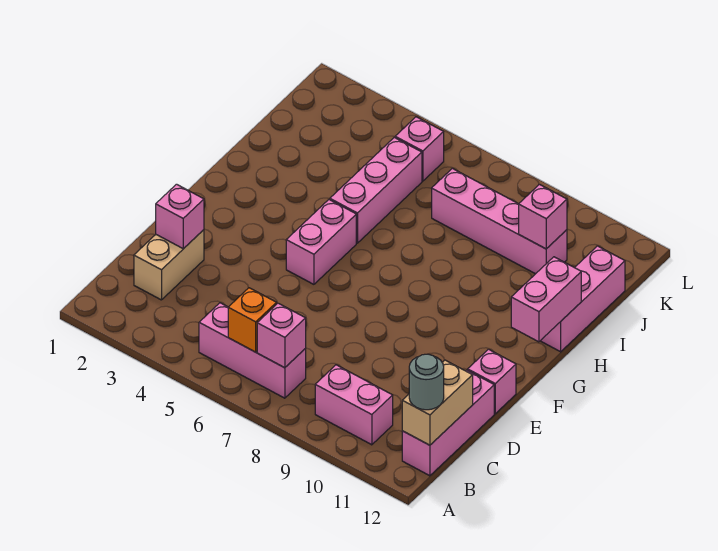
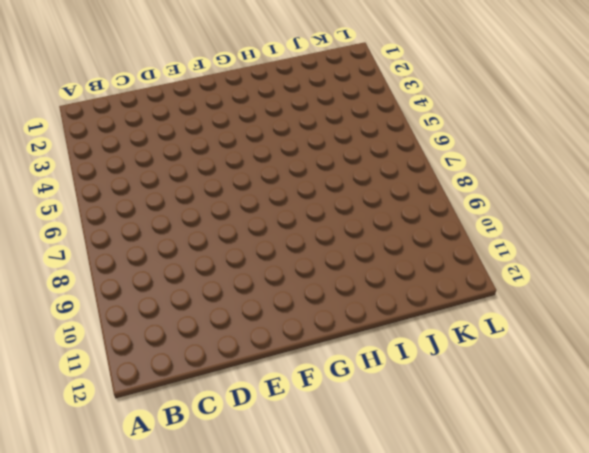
none -> pink 1x3 brick [199,303,306,398]
none -> pink 1x2 brick [315,365,393,445]
none -> pink 1x3 brick [402,370,494,476]

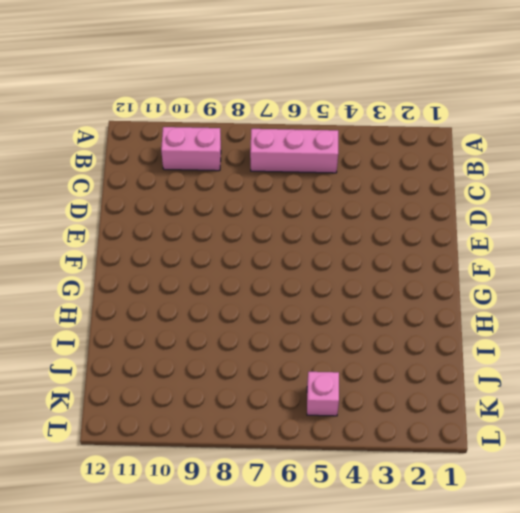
none -> pink 1x3 brick [402,370,494,476]
none -> tan 1x2 brick [134,230,204,300]
none -> pink 1x1 brick [468,349,516,414]

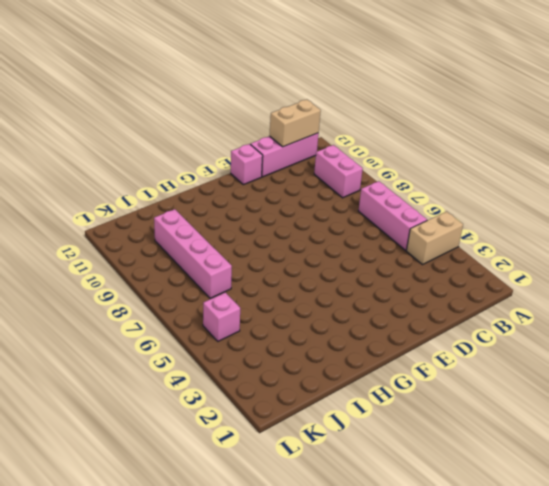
tan 1x2 brick [406,211,463,265] -> tan 1x2 brick moved to [134,230,204,300]
none -> pink 1x2 brick [286,200,356,284]
none -> pink 1x3 brick [330,137,422,243]
none -> pink 1x3 brick [541,246,625,352]

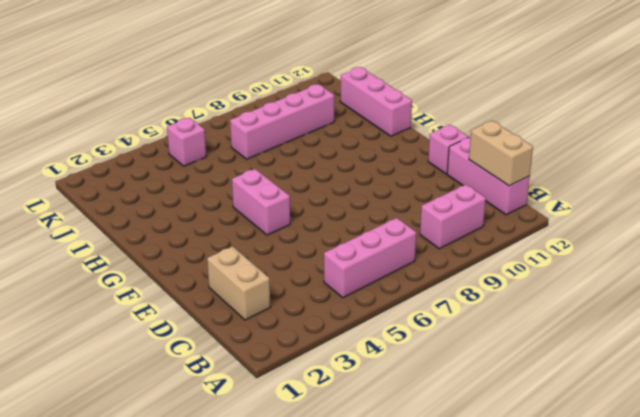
none -> pink 1x3 brick [330,137,422,243]
none -> orange 1x1 brick [228,288,277,352]
none -> pink 1x1 brick [257,303,306,368]

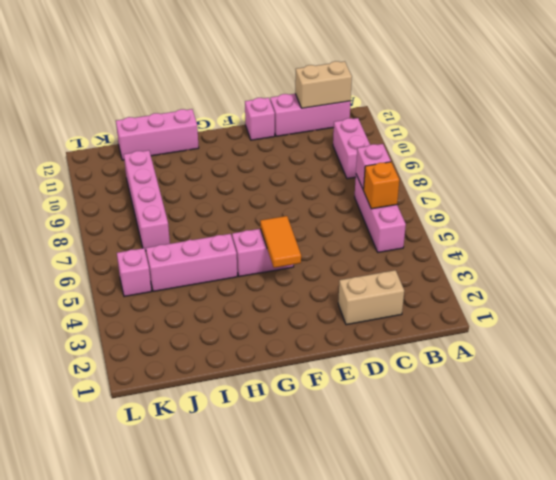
orange 1x2 tile [260,216,301,268] -> none
none -> pink 1x1 brick [156,184,204,249]
none -> pink 1x2 brick [511,257,581,342]
none -> pink 1x1 brick [519,184,567,249]

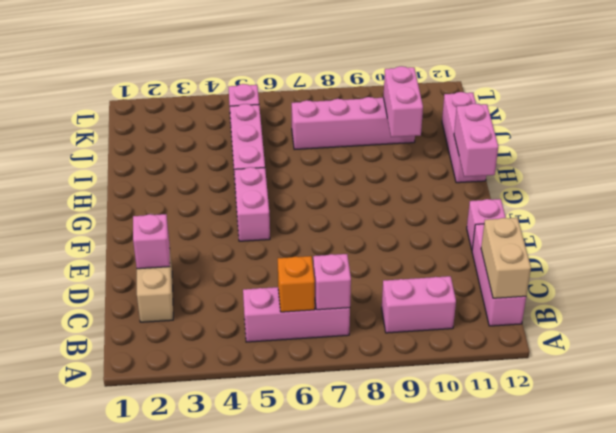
pink 1x2 brick [383,66,423,137] -> pink 1x1 brick [519,184,567,249]
none -> grey 1x1 round brick [409,354,444,410]

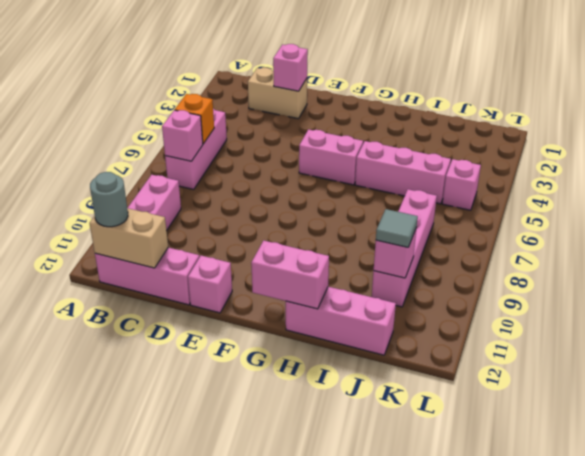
grey 1x1 tile [376,209,418,247] -> none

